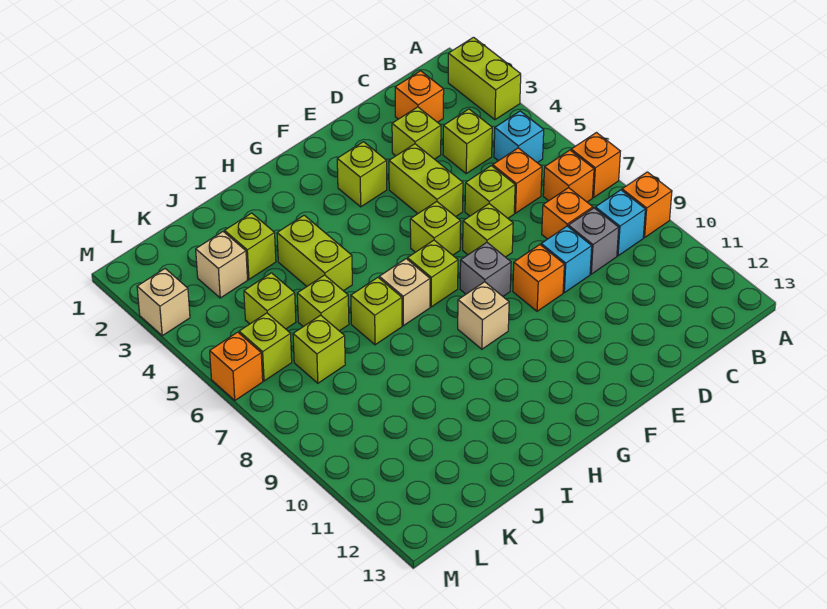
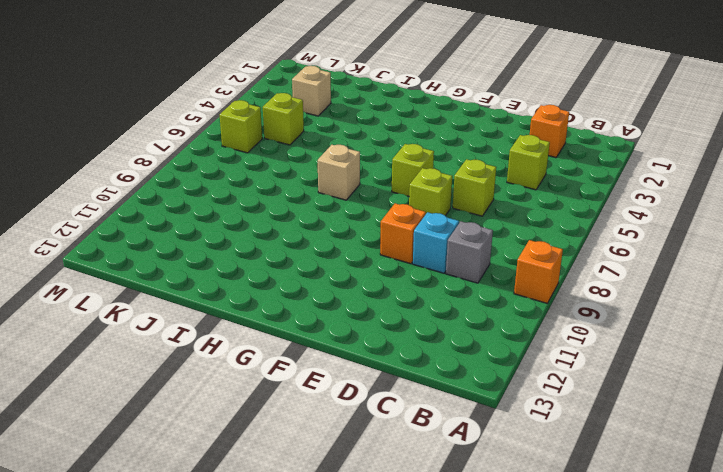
none -> lime 1x2 brick [448,37,521,120]
none -> orange 1x1 brick [571,133,620,197]
none -> cyan 1x1 brick [494,111,544,163]
none -> orange 1x1 brick [543,150,594,202]

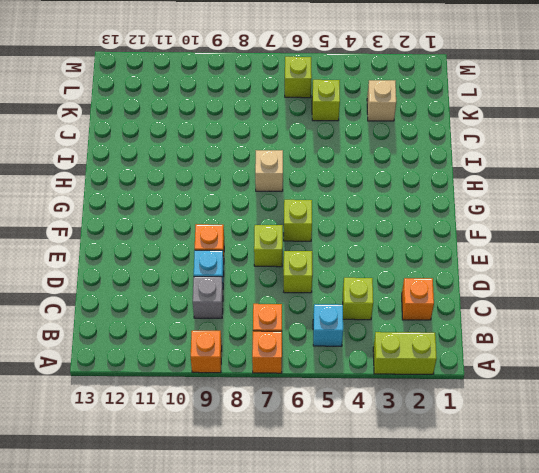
none -> cyan 1x1 brick [595,190,645,256]
none -> orange 1x1 brick [493,148,542,213]
none -> orange 1x1 brick [542,188,593,239]
none -> lime 1x1 brick [392,107,441,159]

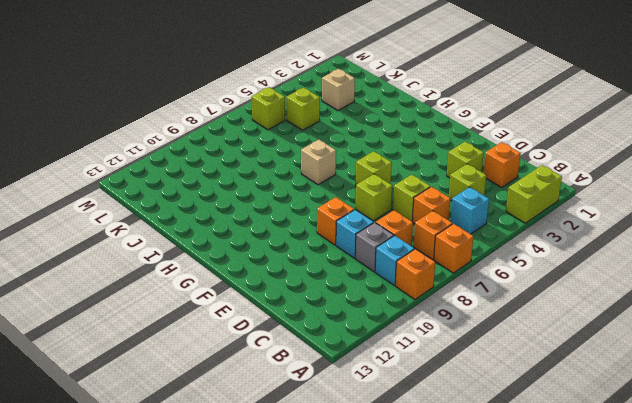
none -> lime 1x2 brick [389,144,463,217]
none -> lime 1x1 brick [337,142,387,207]
none -> grey 1x1 brick [460,242,511,296]
none -> lime 1x1 brick [407,240,458,307]

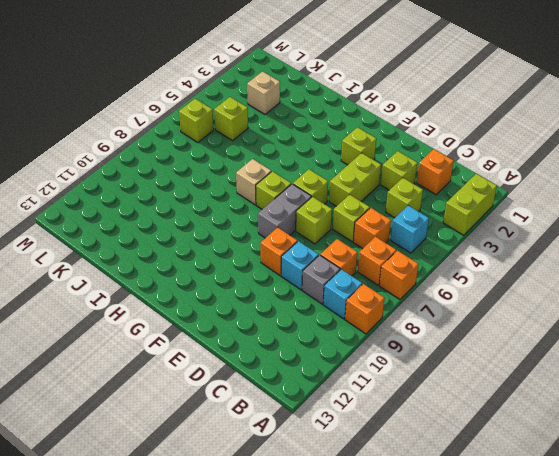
grey 1x2 brick [258,184,311,238] -> grey 1x1 brick [460,242,511,296]
none -> tan 1x1 brick [458,282,509,349]
none -> lime 1x2 brick [277,215,352,291]
none -> lime 1x1 brick [351,277,402,345]
none -> lime 1x1 brick [225,213,276,279]

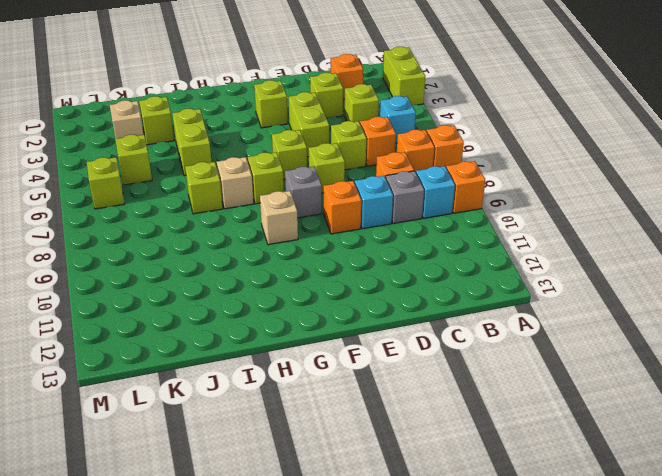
none -> lime 1x1 brick [297,275,349,331]
none -> lime 1x1 brick [293,315,345,383]
none -> tan 1x1 brick [137,269,190,336]
none -> orange 1x1 brick [210,332,263,400]

